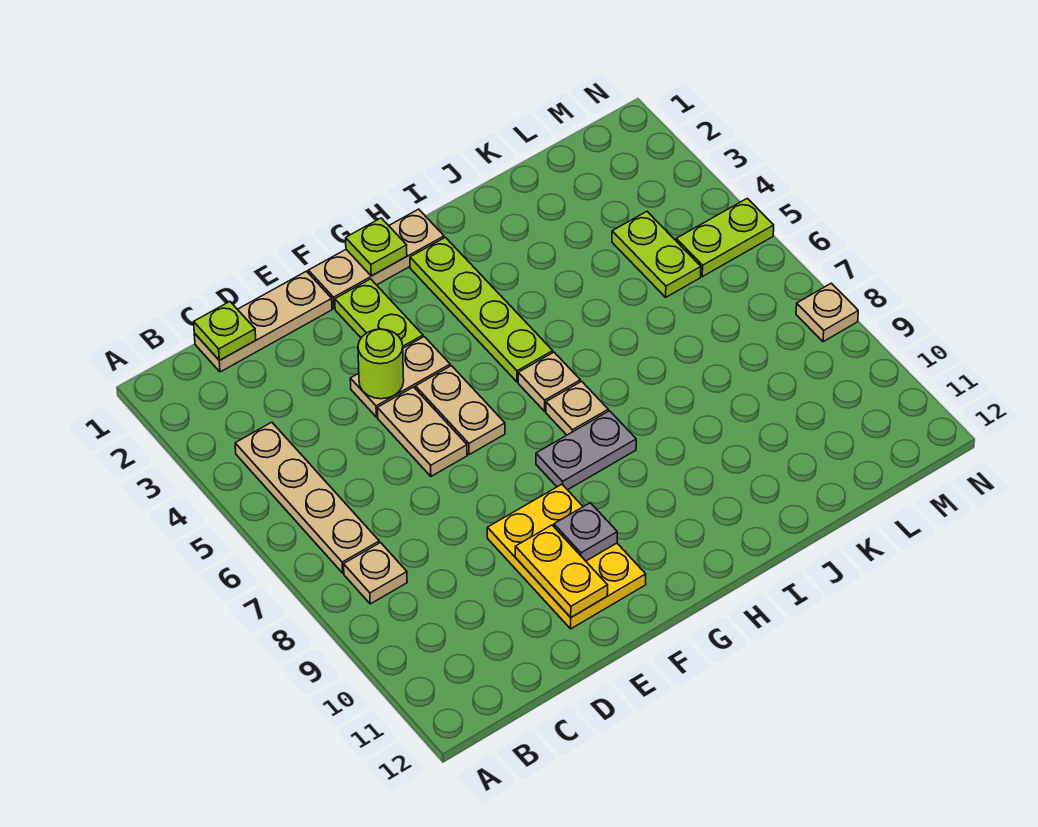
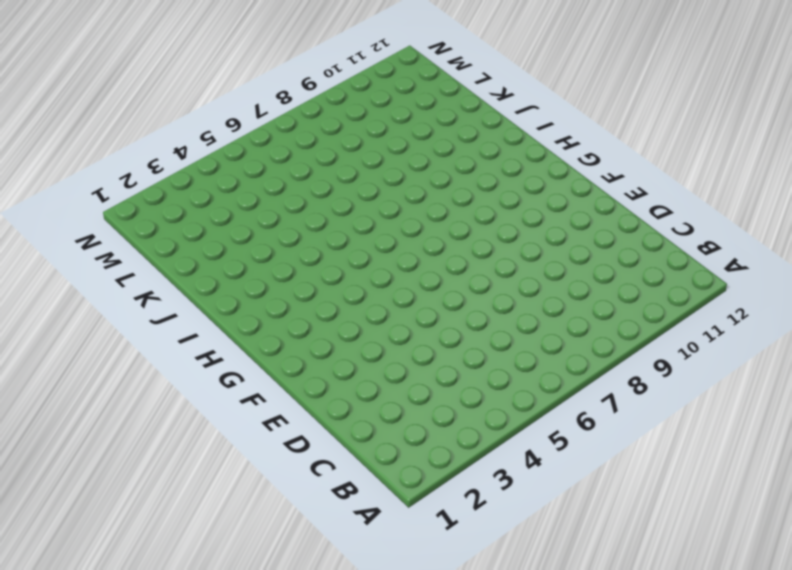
none -> tan 1x4 plate [235,422,379,573]
none -> tan 1x1 plate [344,543,407,604]
none -> tan 1x3 plate [194,271,332,372]

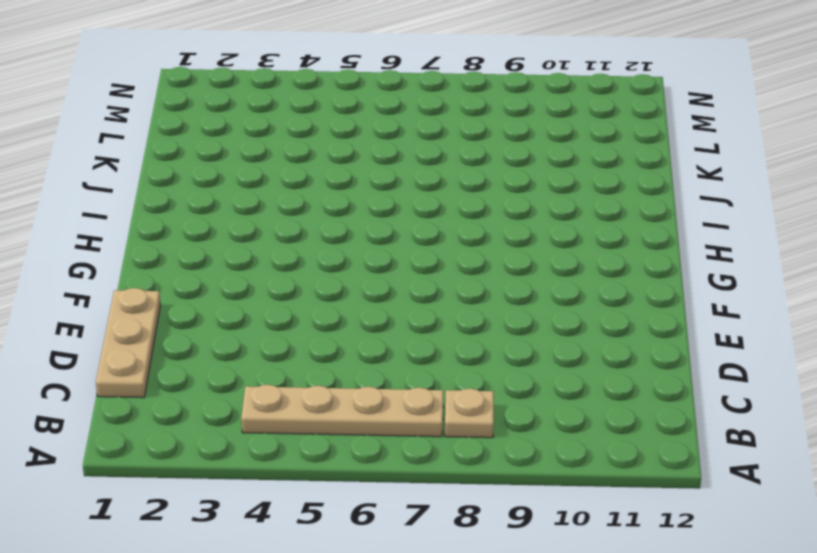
none -> tan 1x2 plate [350,337,450,417]
none -> tan 1x2 plate [377,387,467,476]
none -> yellow 2x3 plate [487,484,646,629]

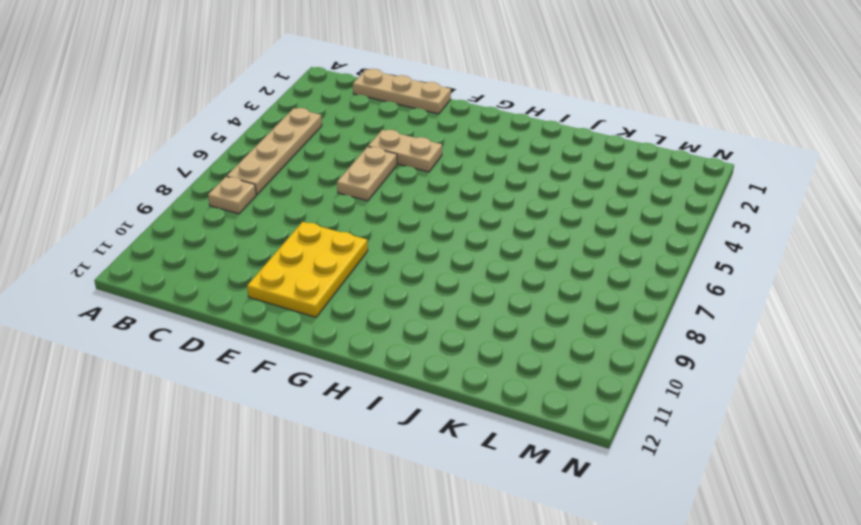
none -> tan 1x3 plate [308,209,444,308]
none -> lime 1x2 plate [335,279,423,348]
none -> tan 1x2 plate [415,366,505,455]

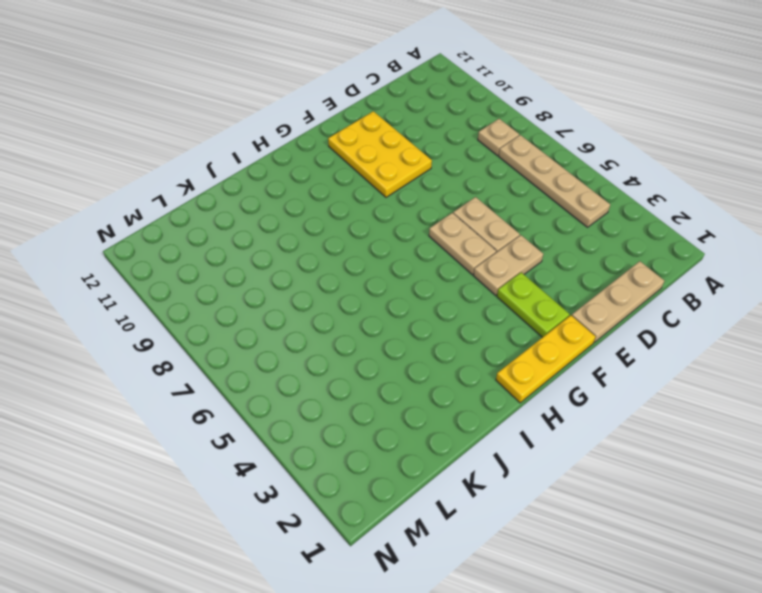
yellow 1x3 plate [496,315,596,403] -> tan 1x3 plate [308,209,444,308]
none -> grey 1x2 plate [536,411,636,490]
none -> lime 1x4 plate [410,237,553,382]
none -> tan 1x1 plate [518,352,580,411]

